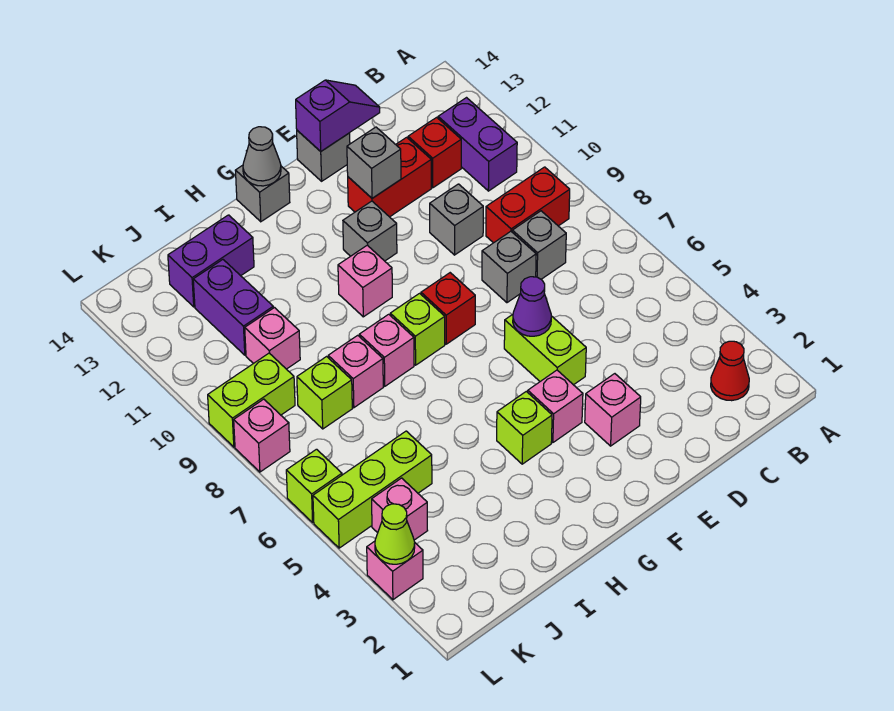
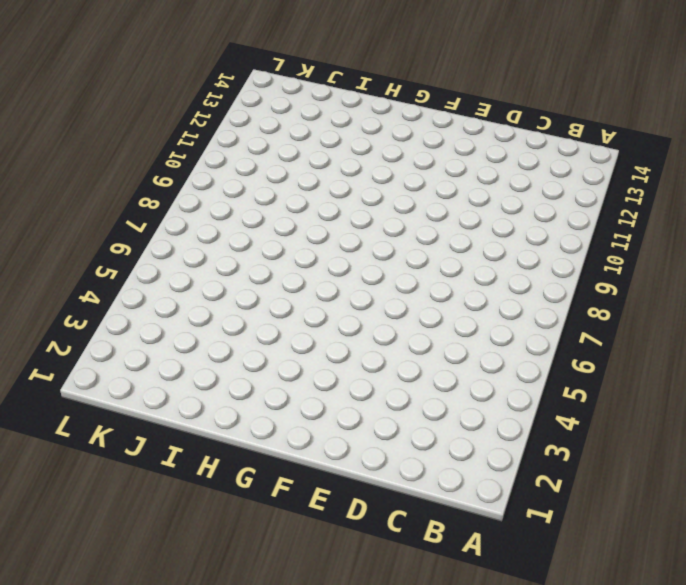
none -> red 1x1 cone [711,341,749,401]
none -> red 1x2 brick [486,167,570,243]
none -> purple 1x2 brick [438,98,517,191]
none -> grey 1x1 brick [512,211,566,279]

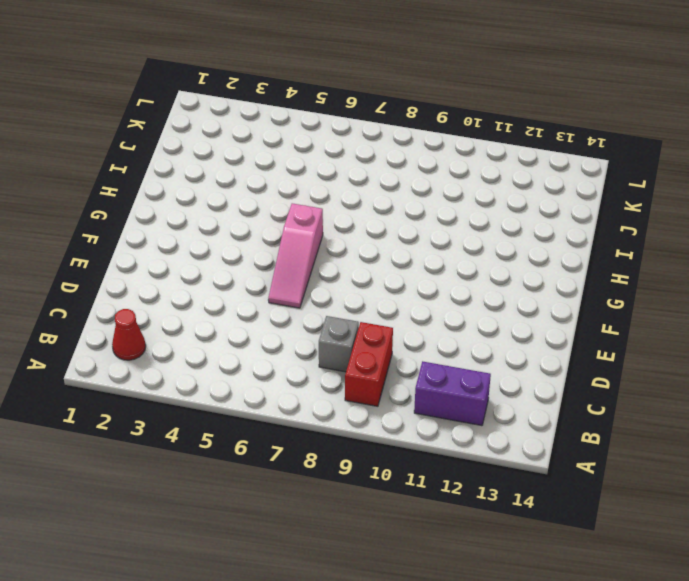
pink 1x3 slope [268,203,323,308] -> lime 1x2 brick [504,314,586,385]
none -> red 1x1 brick [408,117,461,188]
none -> grey 1x1 brick [482,231,536,303]
none -> grey 1x1 brick [430,184,483,255]
none -> red 1x2 brick [348,137,431,217]

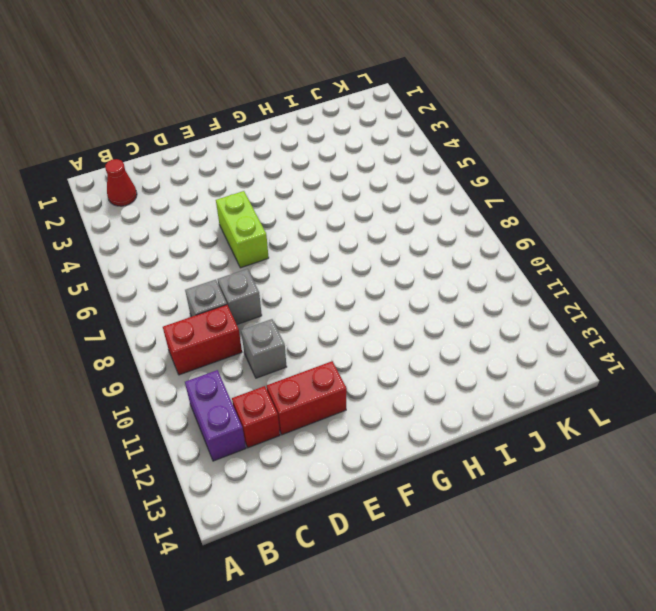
none -> pink 1x1 brick [585,374,641,446]
none -> grey 1x1 brick [297,130,350,181]
none -> pink 1x1 brick [528,370,583,443]
none -> red 1x1 brick [421,273,475,344]

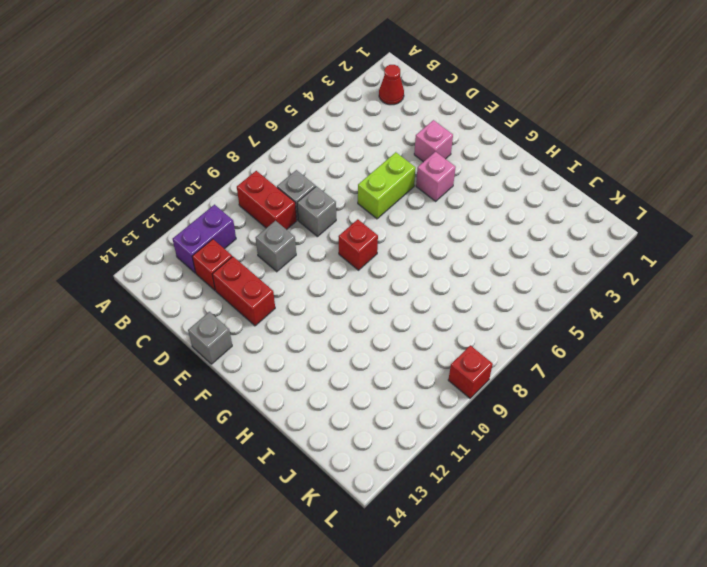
red 1x1 brick [448,345,493,398] -> lime 1x2 brick [208,353,295,447]
none -> grey 1x1 brick [343,201,397,261]
none -> lime 1x1 brick [497,391,552,464]
none -> lime 1x1 brick [390,293,445,365]
none -> pink 1x1 brick [338,245,392,317]

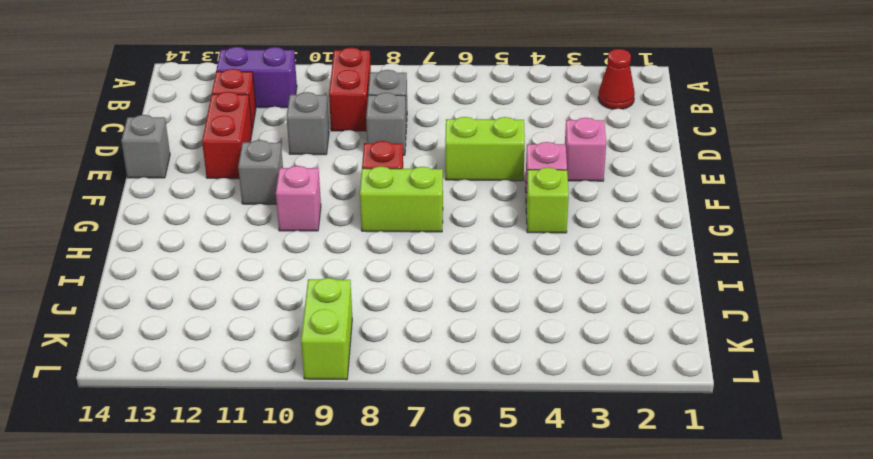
lime 1x2 brick [360,166,443,232] -> lime 1x1 brick [390,293,445,365]
none -> grey 1x1 brick [235,165,290,222]
none -> pink 1x1 brick [359,314,414,386]
none -> pink 1x1 brick [328,335,383,408]
none -> purple 1x2 brick [168,215,254,307]

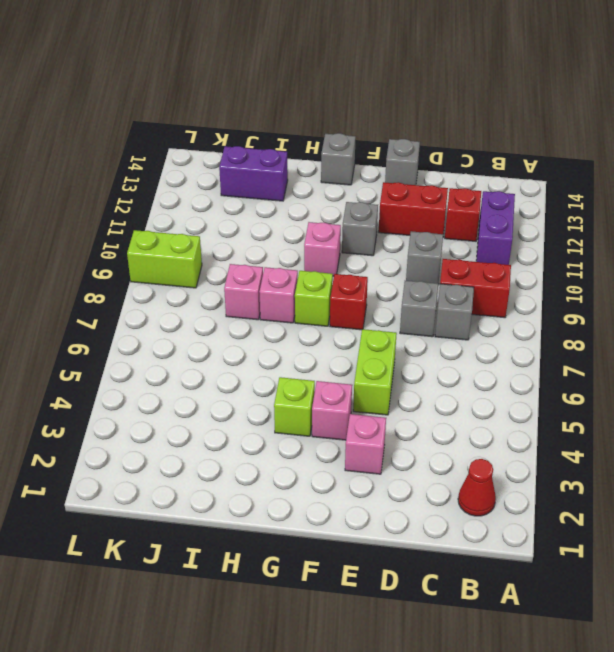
none -> lime 1x3 brick [313,431,432,548]
none -> lime 1x1 brick [297,357,352,429]
none -> pink 1x1 brick [245,308,300,369]
none -> purple 1x2 brick [193,260,273,355]

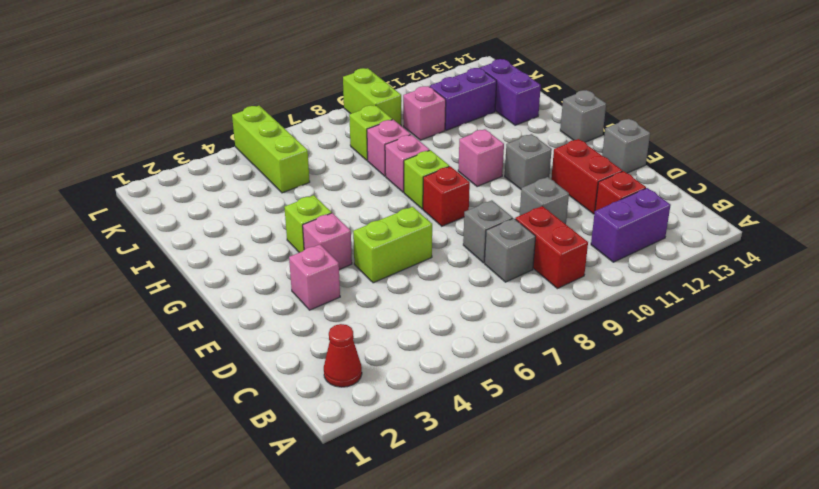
none -> pink 1x1 brick [372,478,428,540]
none -> pink 1x1 brick [367,541,423,600]
none -> lime 1x1 brick [286,449,342,522]
none -> pink 1x1 brick [234,399,290,472]

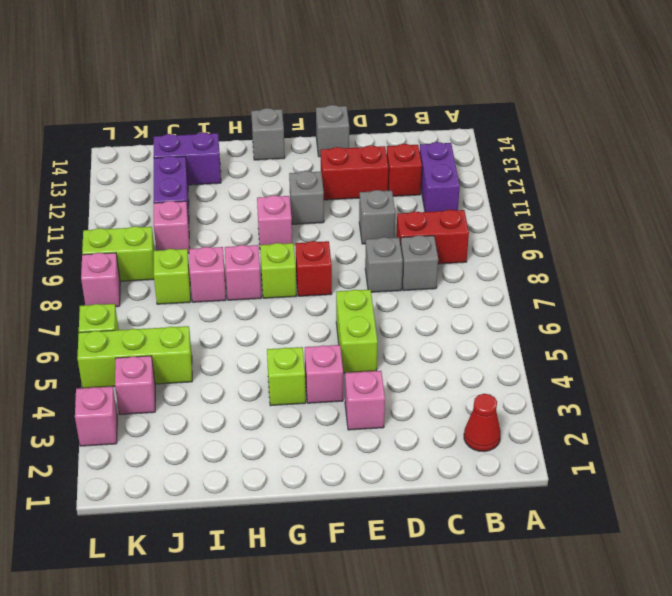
none -> purple 1x2 slope [296,80,380,151]
none -> purple 1x1 cone [513,277,551,336]
none -> grey 1x1 brick [347,127,401,198]
none -> grey 1x1 cone [243,127,281,186]

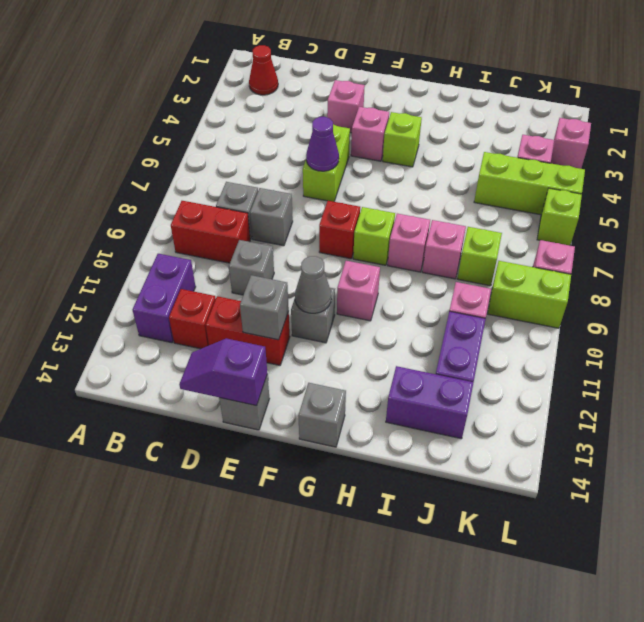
grey 1x1 cone [295,256,331,313] -> grey 1x1 cone moved to [243,127,281,186]
none -> lime 1x1 cone [375,504,415,564]

